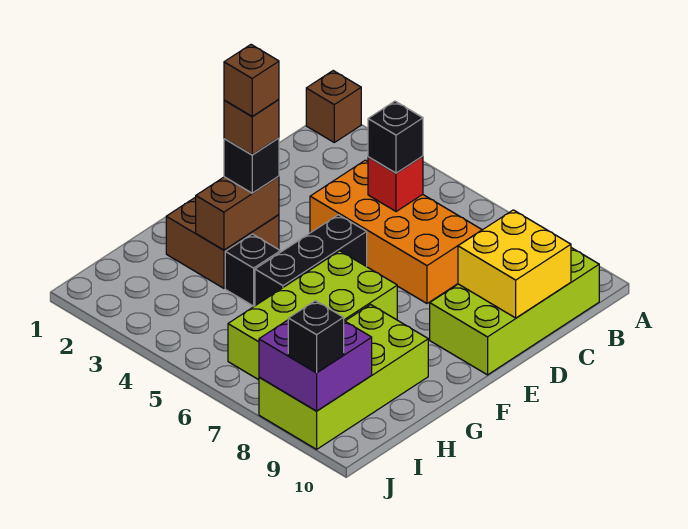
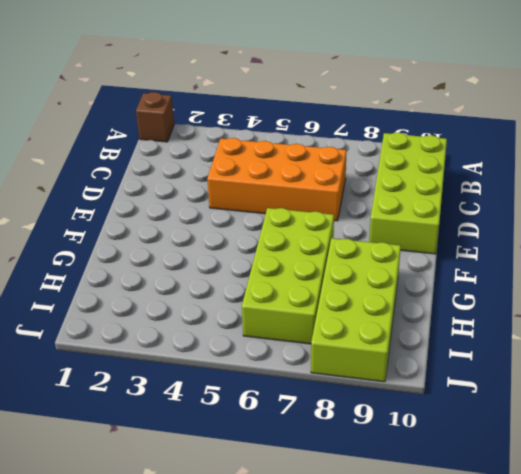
none -> black 1x3 brick [255,215,367,306]
none -> brown 2x2 brick [166,197,279,288]
none -> black 1x1 brick [225,234,280,306]

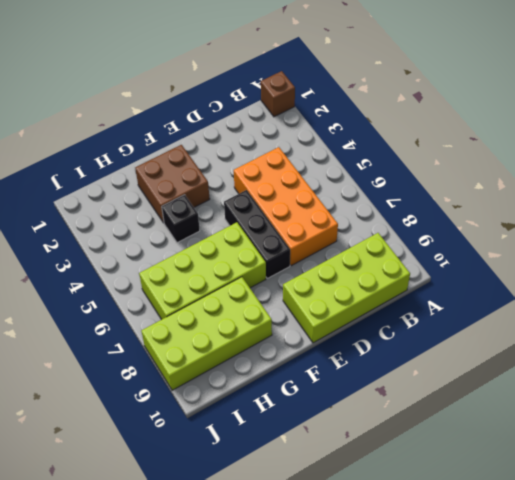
black 1x3 brick [224,190,290,278] -> black 1x3 brick turned to [255,215,367,306]
none -> red 1x1 brick [368,156,423,212]
none -> yellow 2x2 brick [458,210,571,318]
none -> brown 1x2 brick [196,176,279,250]

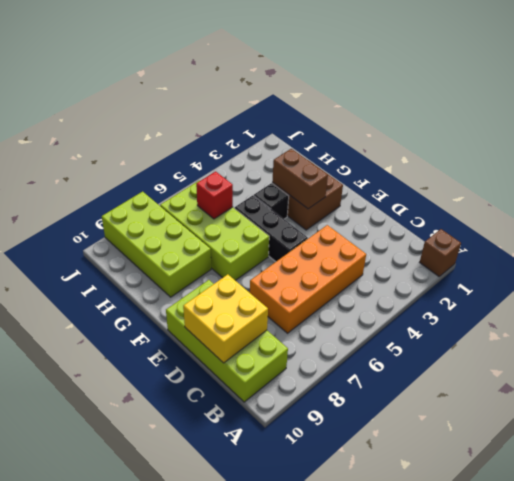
red 1x1 brick [196,171,233,219] -> red 1x1 brick moved to [368,156,423,212]
none -> purple 2x2 brick [259,320,372,411]
none -> black 1x1 brick [368,101,423,173]
none -> black 1x1 brick [224,138,279,193]

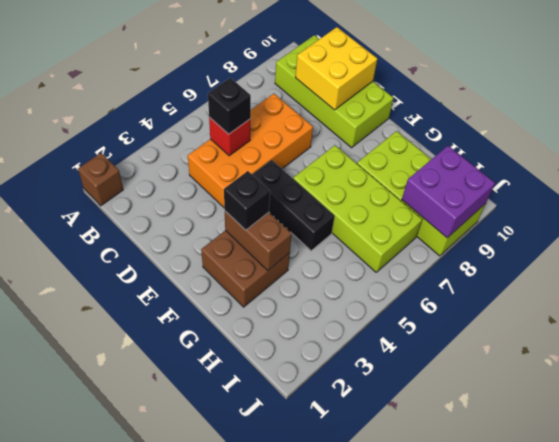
none -> black 1x1 brick [225,234,280,306]
none -> black 1x1 brick [288,301,344,373]
none -> brown 1x1 brick [224,99,279,155]

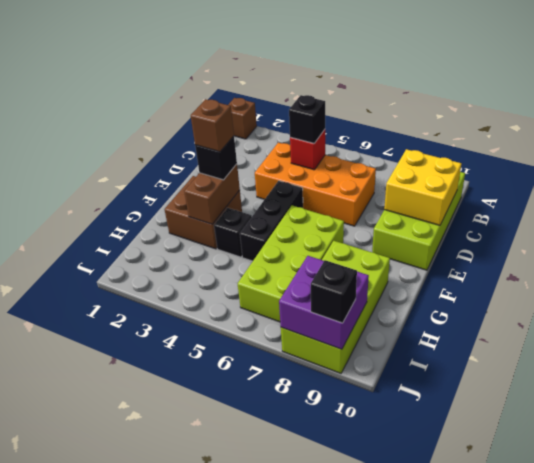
none -> brown 1x1 brick [224,45,279,116]

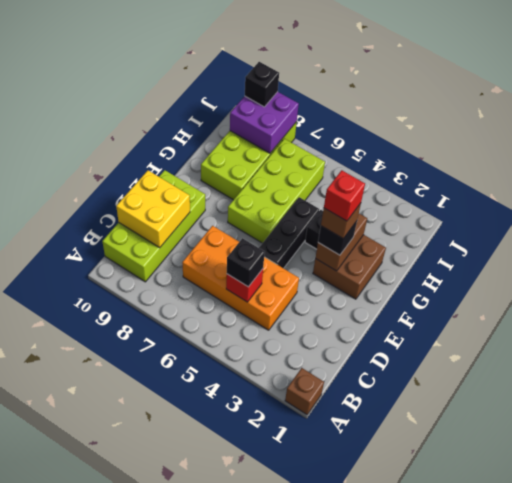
red 1x1 brick [324,170,365,221] -> brown 1x1 brick [224,45,279,116]

